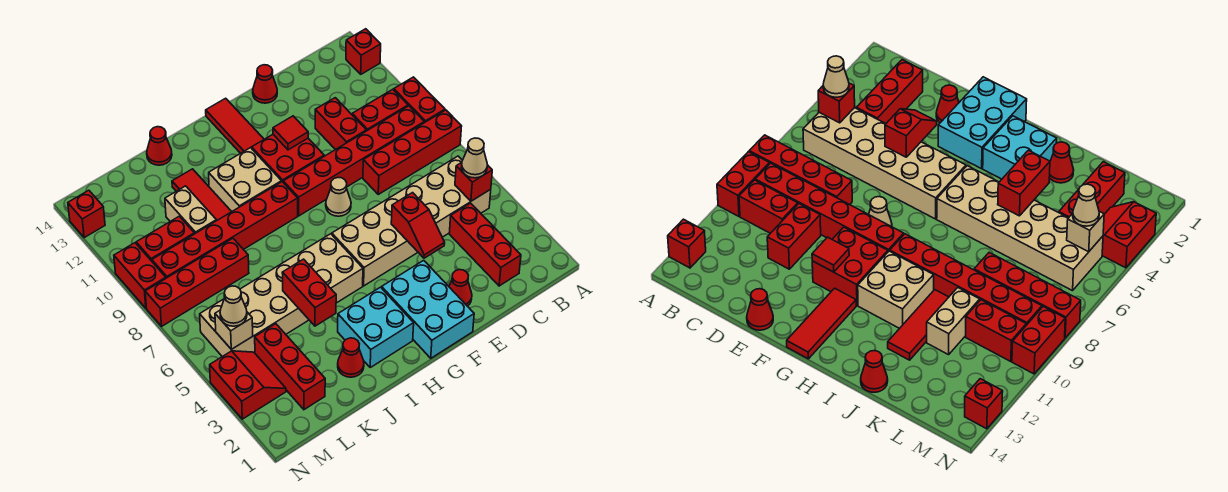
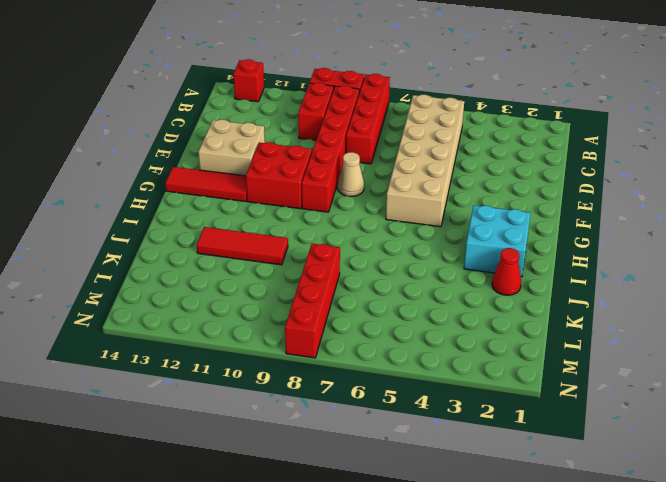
tan 2x2 brick [198,120,265,176] -> tan 2x2 brick moved to [209,148,282,211]
none -> red 1x3 brick [449,203,521,286]
none -> red 1x2 brick [315,98,366,150]
none -> red 1x1 cone [449,270,472,306]
none -> red 1x1 cone [253,65,277,103]

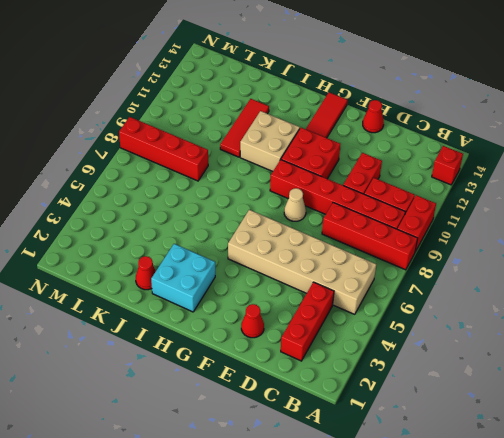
none -> cyan 2x3 brick [382,260,474,358]
none -> tan 2x6 brick [200,234,363,357]
none -> red 1x6 brick [152,182,298,278]
none -> red 1x1 cone [147,127,172,165]

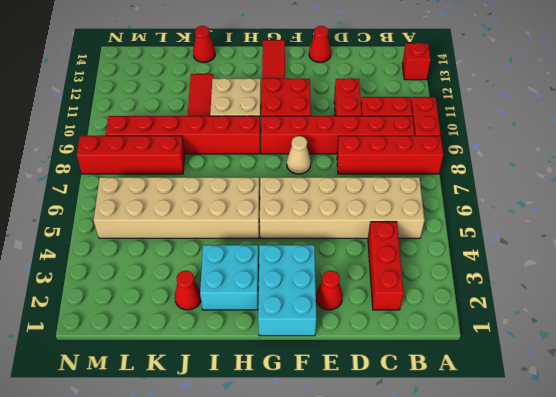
none -> tan 1x2 brick [165,186,216,234]
none -> red 1x3 brick [255,324,325,410]
none -> red 1x2 brick [136,216,194,261]
none -> red 2x2 slope [210,351,286,419]

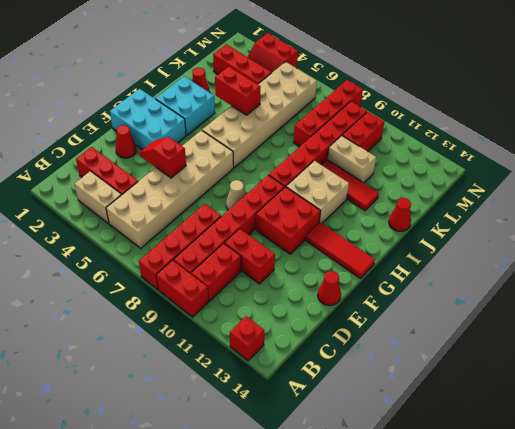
tan 1x2 brick [74,171,121,223] -> none
none -> red 1x2 brick [114,243,166,308]
none -> red 1x1 brick [68,190,105,238]
none -> red 1x1 brick [455,163,492,201]
none -> red 1x1 tile [273,116,308,150]

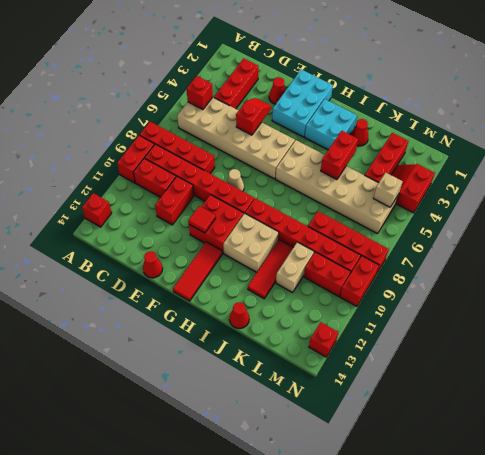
none -> tan 1x1 cone [461,138,487,178]
none -> tan 1x1 cone [220,286,247,326]

